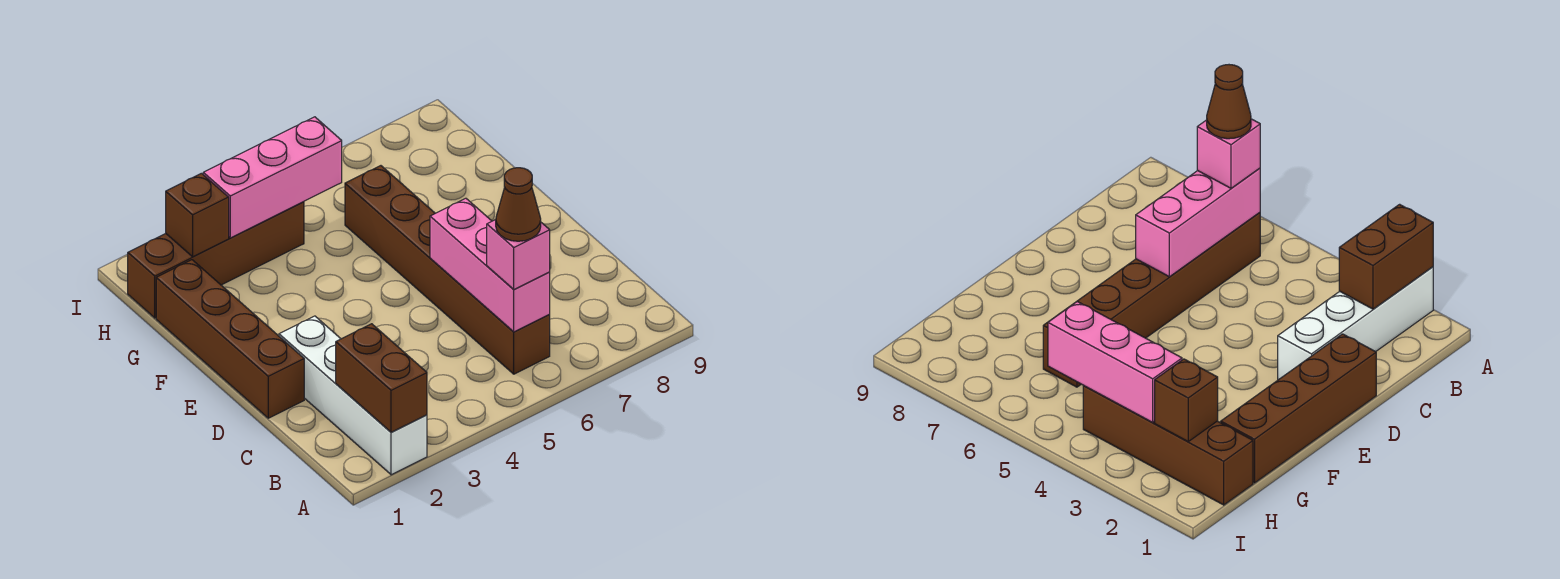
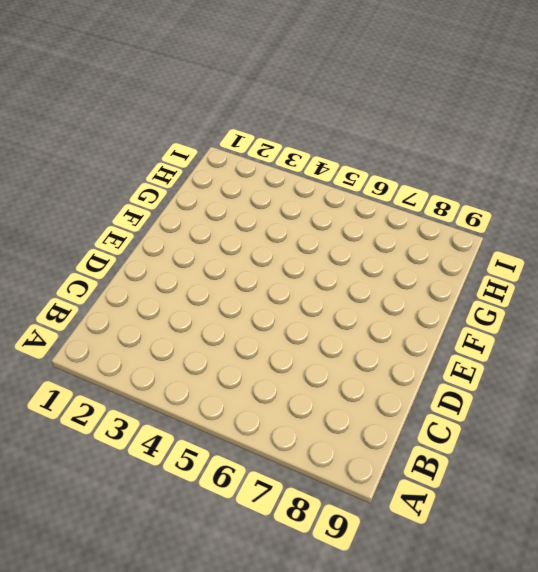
none -> white 1x4 brick [279,316,427,475]
none -> brown 1x6 brick [345,166,550,374]

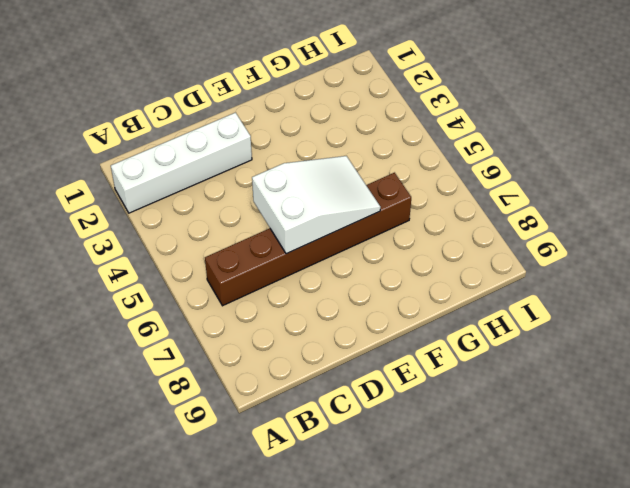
white 2x3 slope [252,156,381,254] -> pink 1x3 brick [430,198,550,332]
none -> brown 1x4 brick [156,260,304,418]
none -> brown 1x4 brick [128,202,304,318]

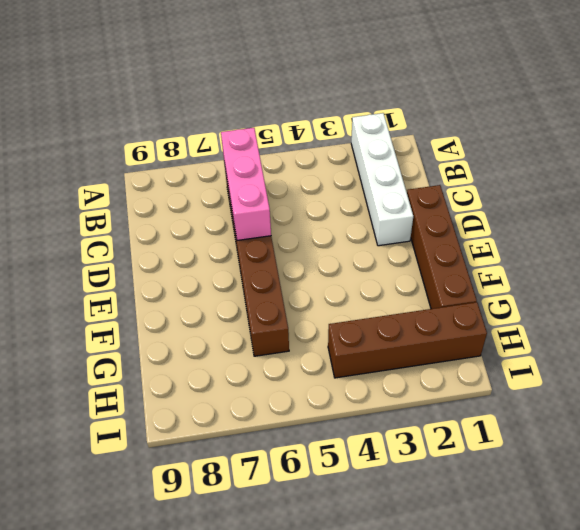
none -> brown 1x2 brick [336,324,427,432]
none -> brown 1x1 brick [166,173,229,257]

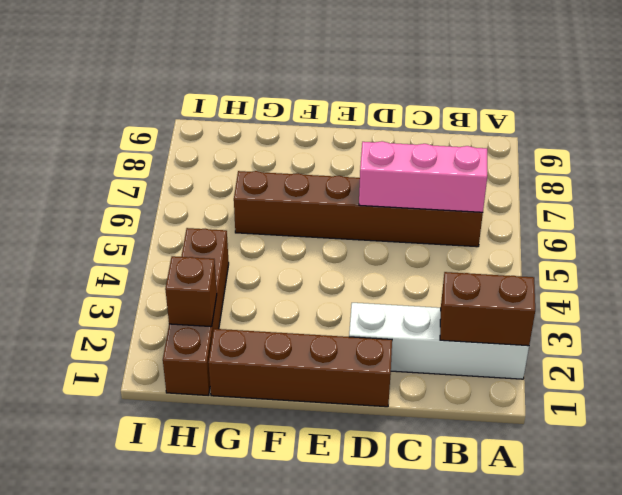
none -> pink 1x3 brick [203,117,342,238]
none -> pink 1x1 brick [487,220,550,290]

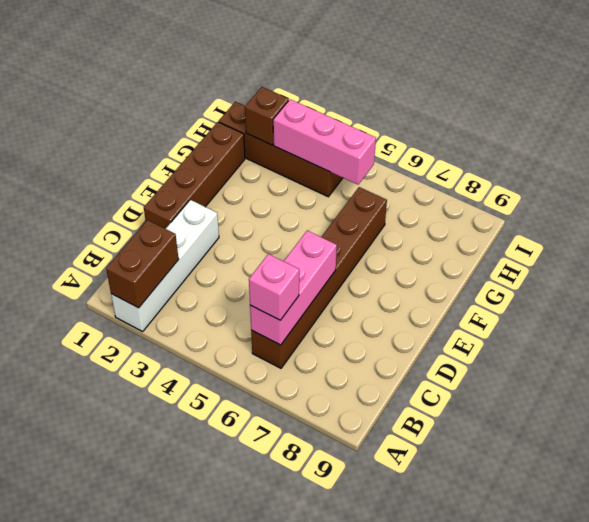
none -> brown 1x1 cone [496,168,541,241]

